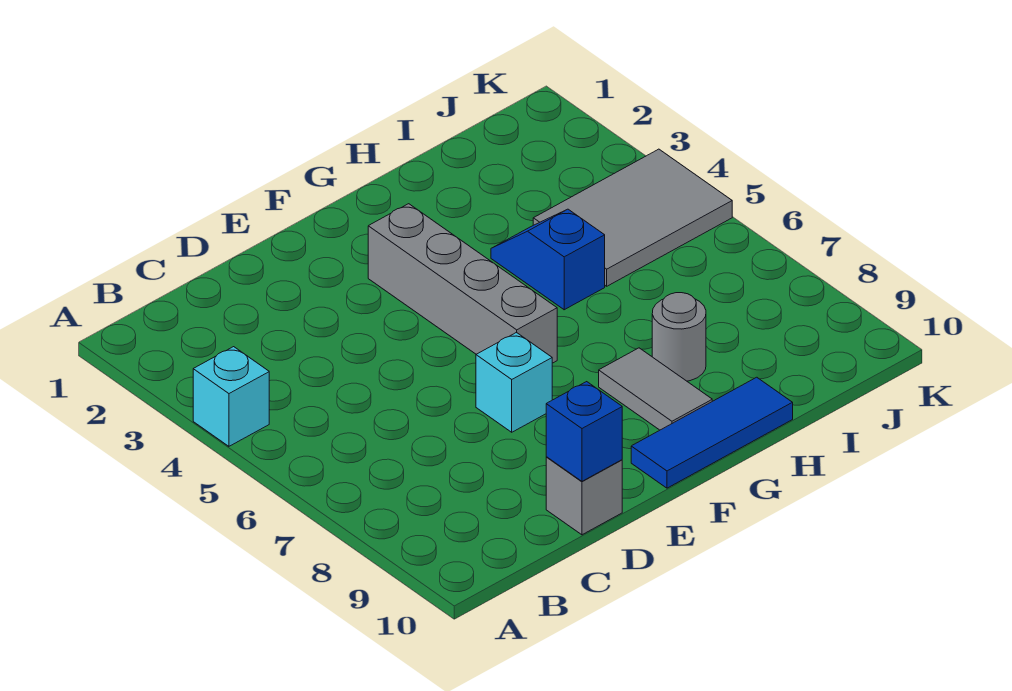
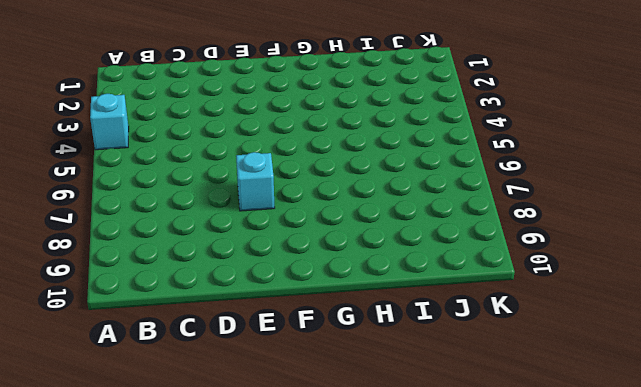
none -> grey 1x1 brick [546,457,622,535]
none -> grey 1x4 brick [368,204,557,363]

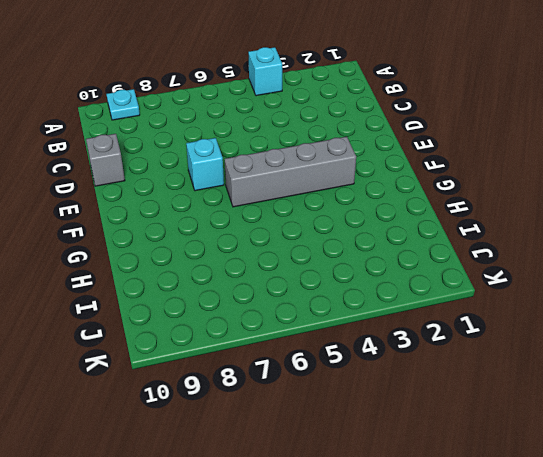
cyan 1x1 plate [106,89,140,120] -> none
none -> blue 1x3 tile [631,377,793,488]
none -> grey 1x2 tile [599,348,712,430]

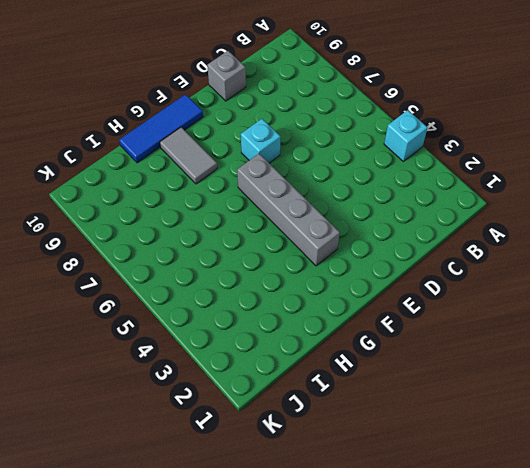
none -> blue 1x2 slope [491,209,605,310]
none -> grey 1x1 round brick [652,293,706,381]

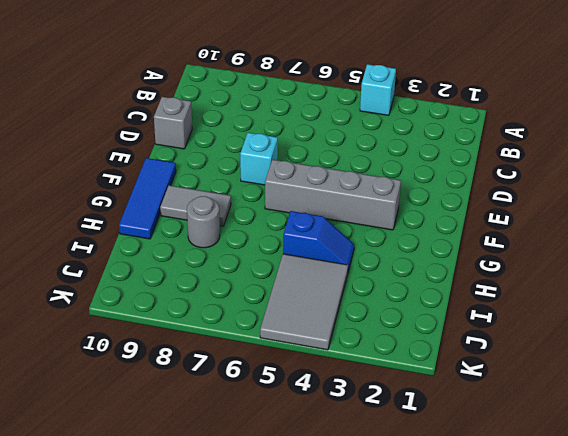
none -> blue 1x1 brick [546,382,622,481]

